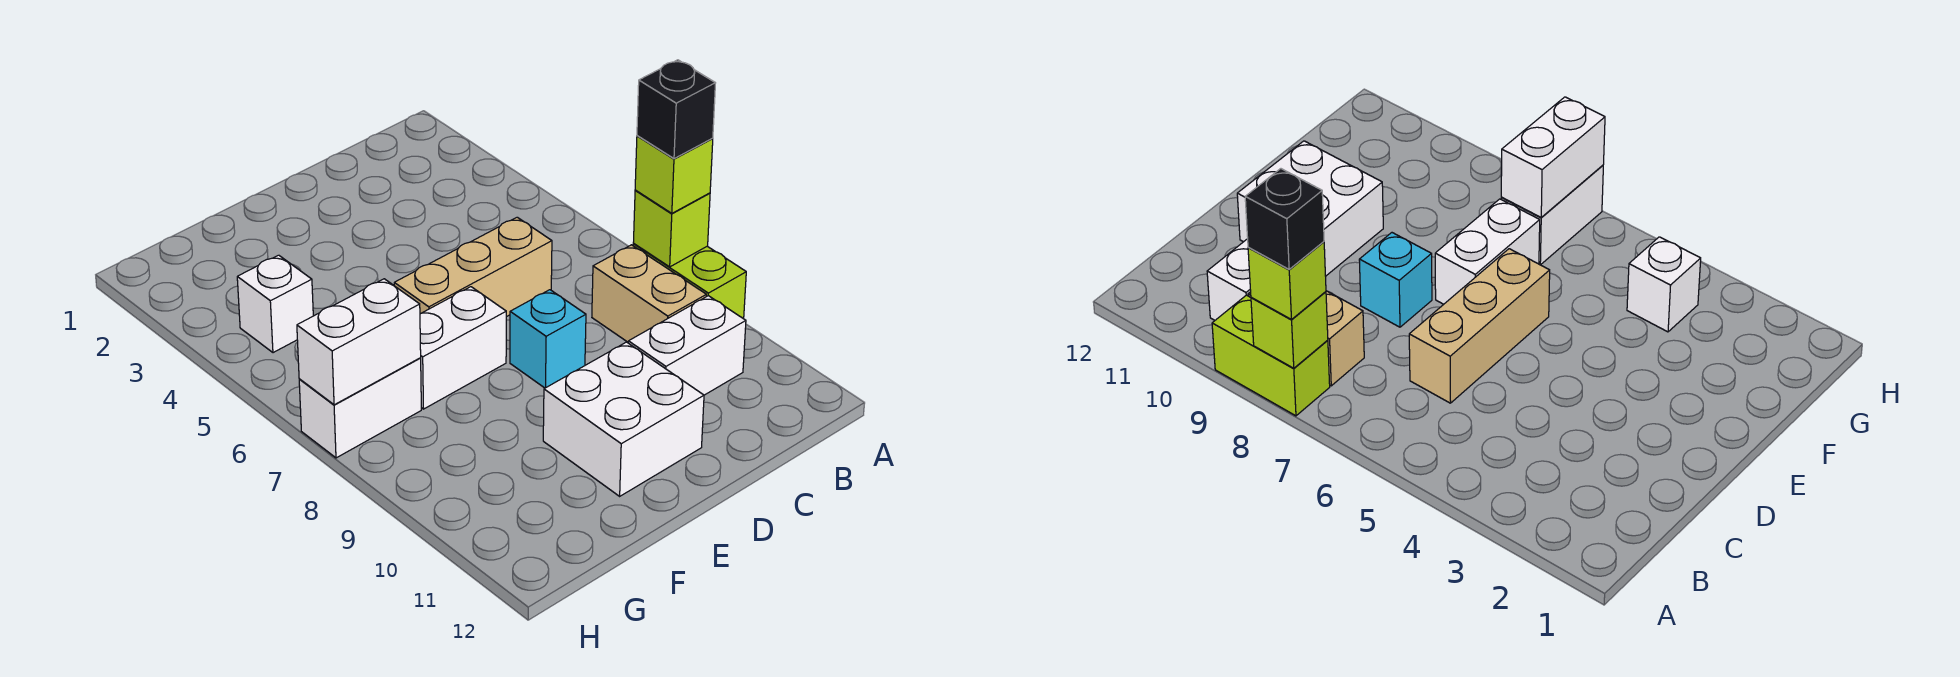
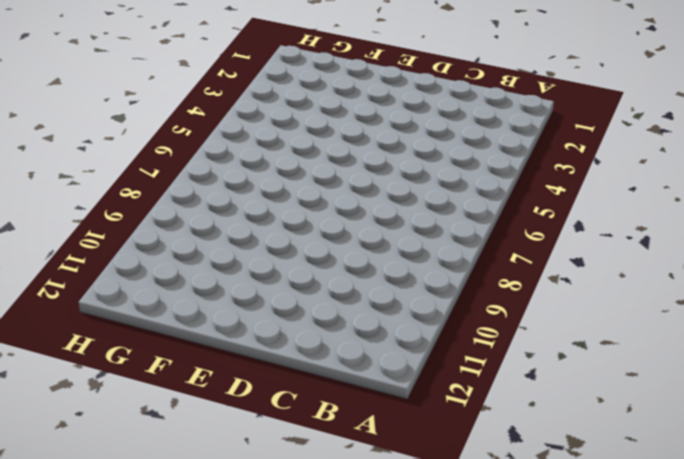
none -> lime 1x2 brick [633,244,746,319]
none -> tan 1x2 brick [592,245,706,342]
none -> white 1x2 brick [628,296,746,395]

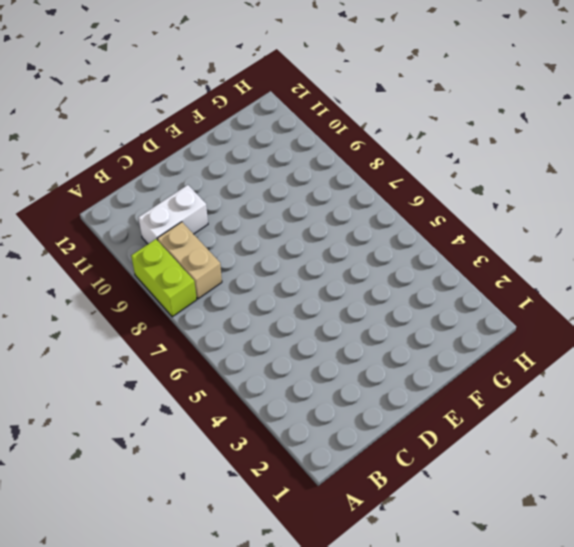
none -> tan 1x3 brick [394,217,552,317]
none -> cyan 1x1 brick [510,290,586,388]
none -> white 2x2 brick [543,342,704,496]

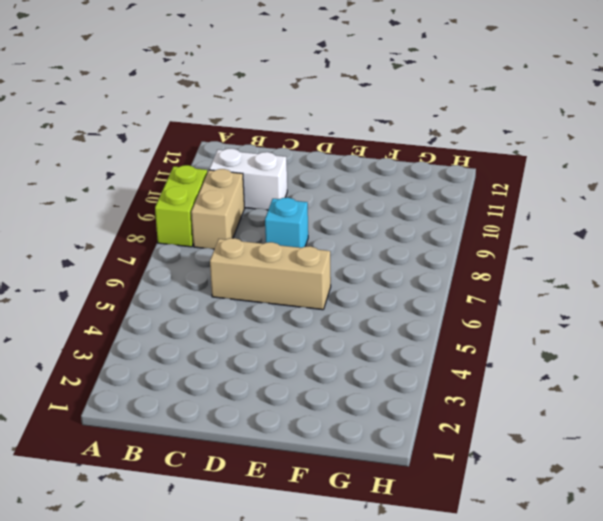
none -> white 2x2 brick [543,342,704,496]
none -> white 1x2 brick [420,287,506,409]
none -> white 1x1 brick [237,255,313,353]

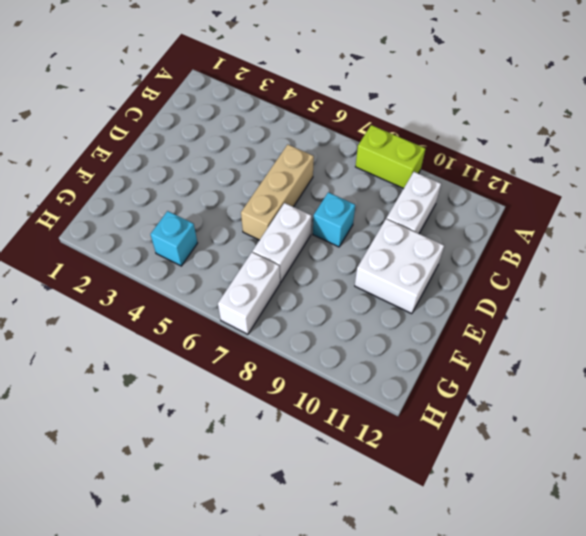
cyan 1x1 brick [150,211,197,266] -> white 1x1 brick [237,255,313,353]
none -> tan 1x2 brick [592,245,706,342]
none -> lime 1x1 brick [633,190,710,267]
none -> white 1x2 brick [297,279,421,405]

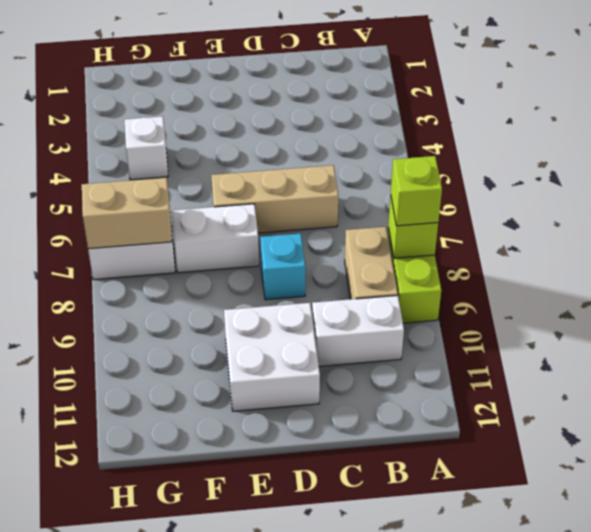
tan 1x2 brick [82,178,172,249] -> white 1x2 brick [297,279,421,405]
none -> black 1x1 brick [637,60,715,159]

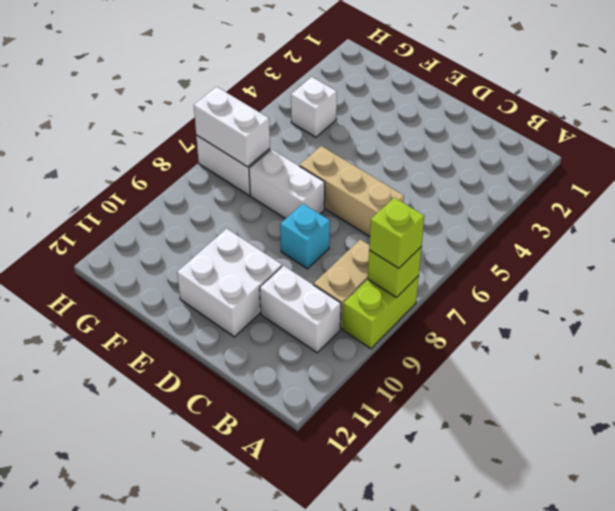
none -> black 1x1 brick [637,60,715,159]

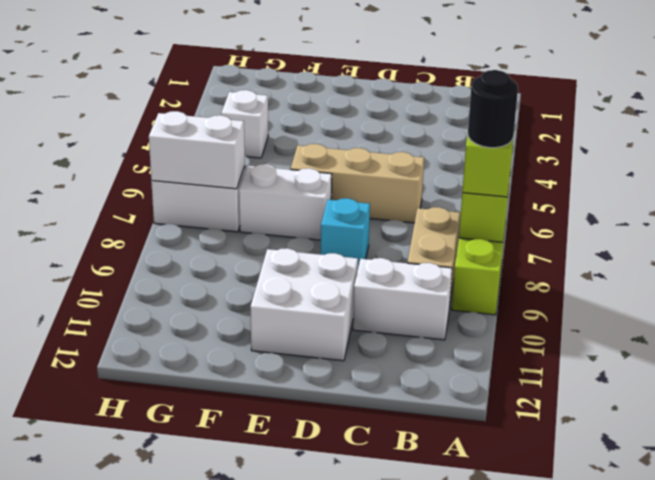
black 1x1 round brick [468,70,518,148] -> black 1x1 brick [637,60,715,159]

